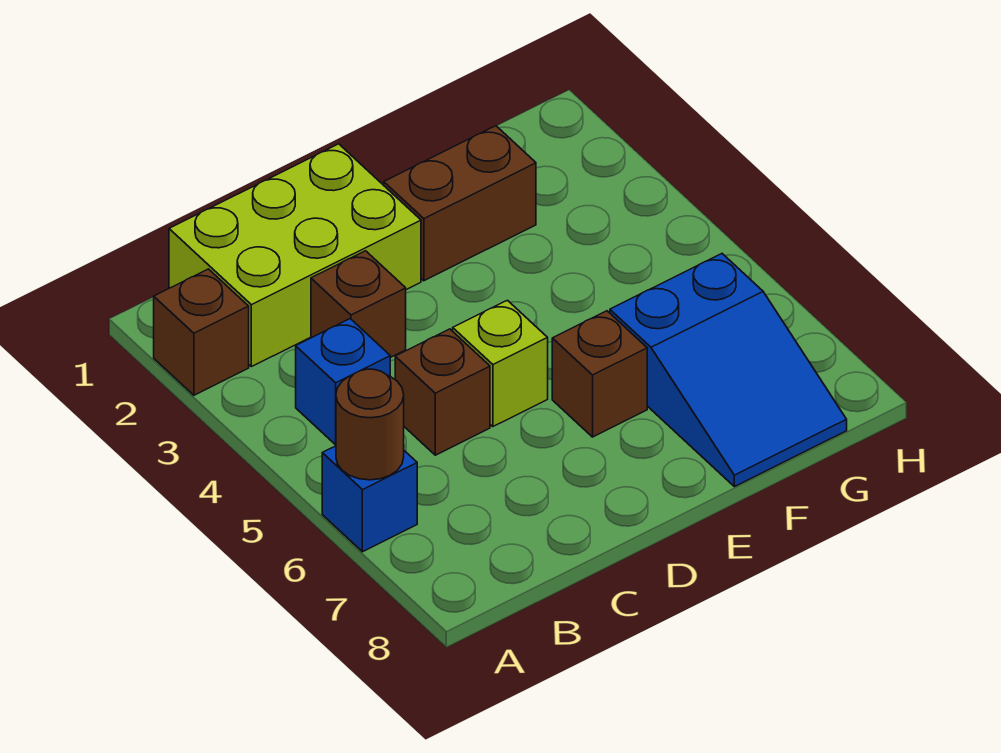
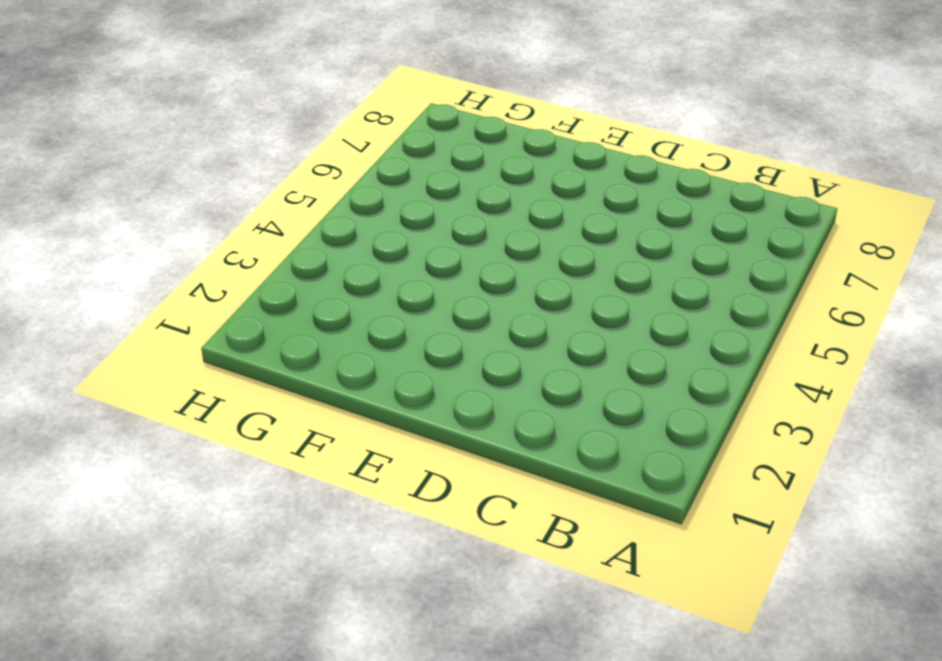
none -> brown 1x1 brick [154,269,249,395]
none -> blue 1x1 brick [322,446,417,552]

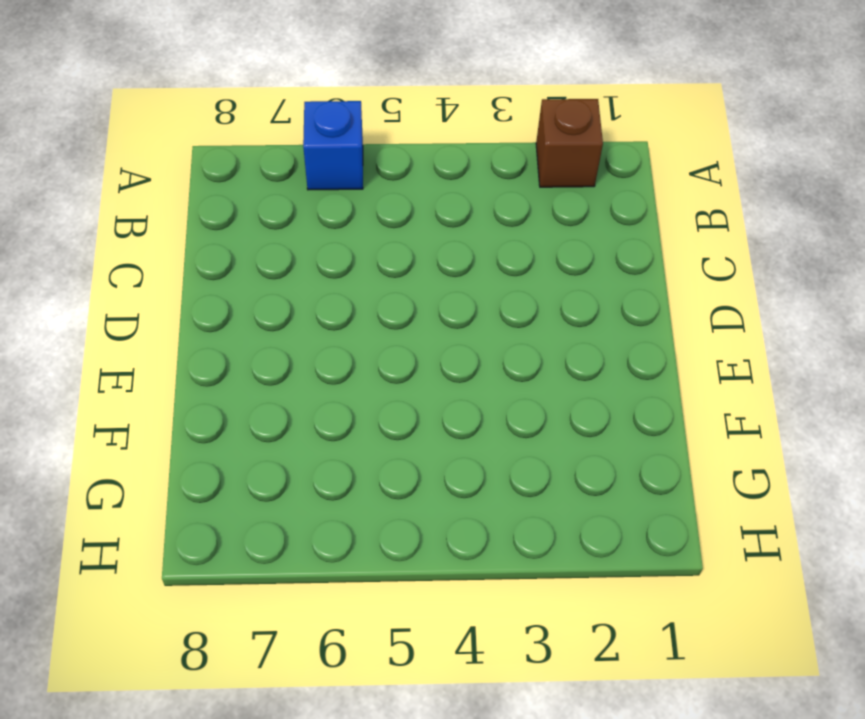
none -> lime 2x3 brick [169,144,421,367]
none -> blue 1x1 brick [296,319,390,445]

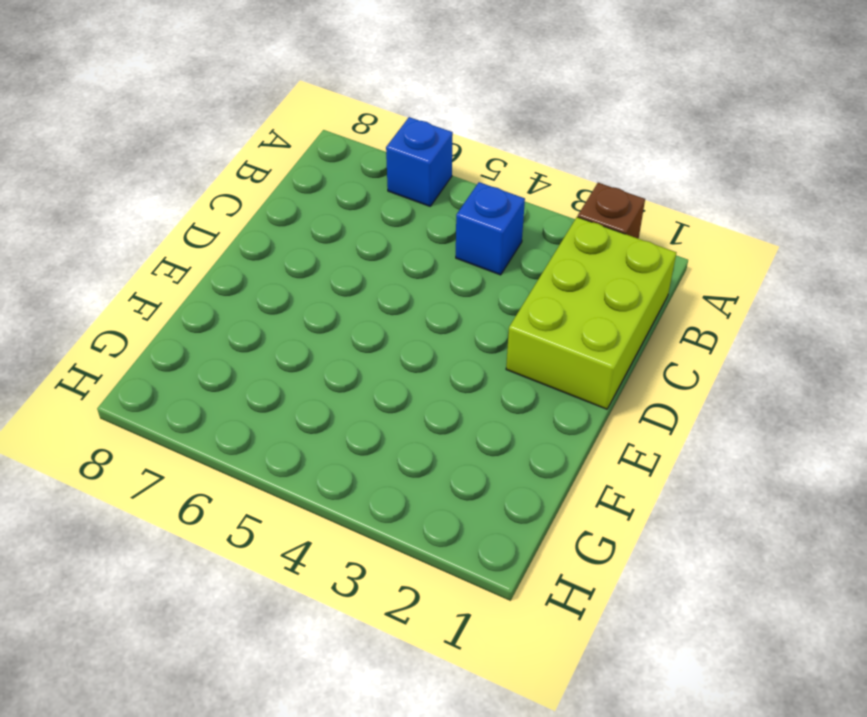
none -> brown 1x1 brick [311,251,406,358]
none -> brown 1x1 brick [395,329,490,455]

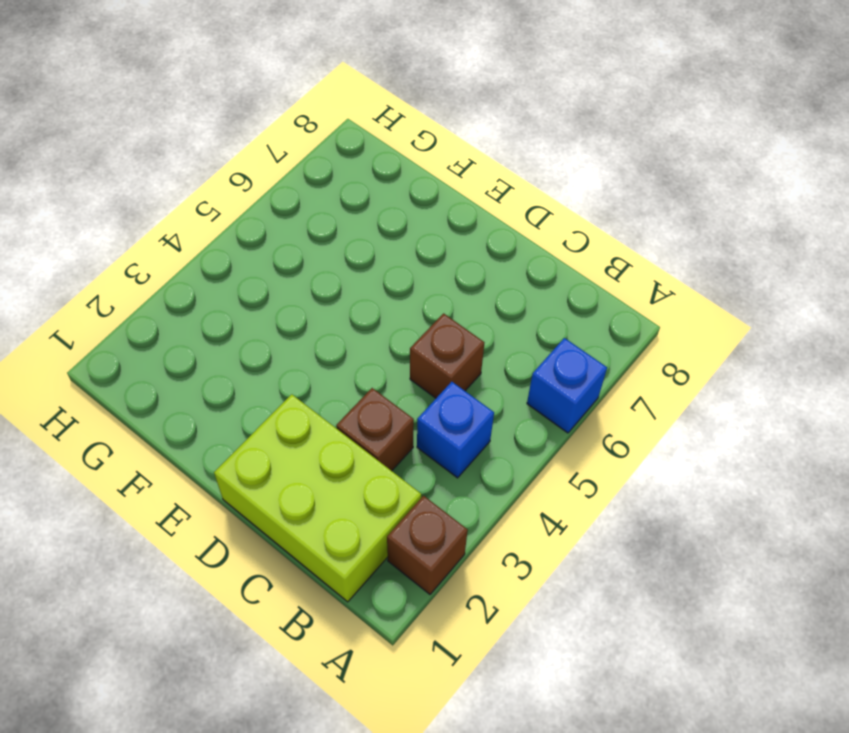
none -> lime 1x1 brick [453,300,548,427]
none -> brown 1x2 brick [384,126,536,281]

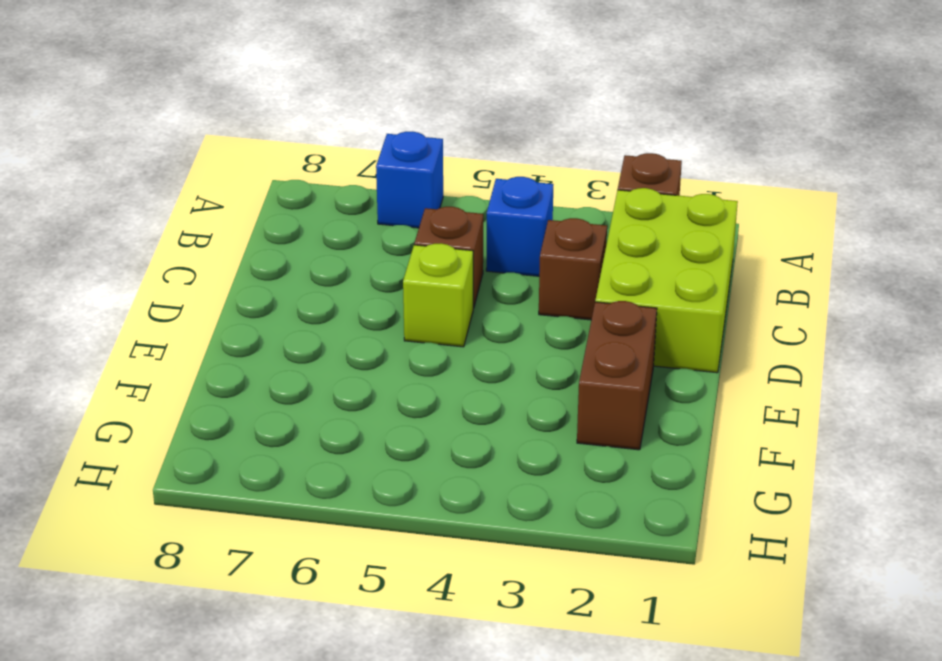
none -> brown 1x1 brick [552,311,647,437]
none -> blue 2x3 slope [610,254,847,487]

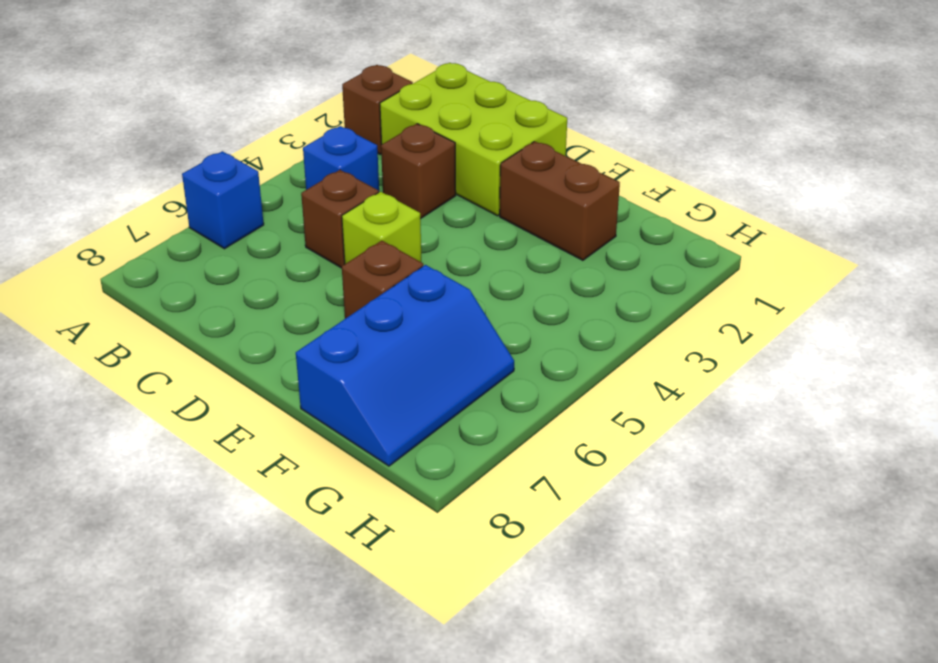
blue 2x3 slope [296,265,514,466] -> blue 2x3 slope turned to [610,254,847,487]
none -> brown 1x1 round brick [336,369,404,480]

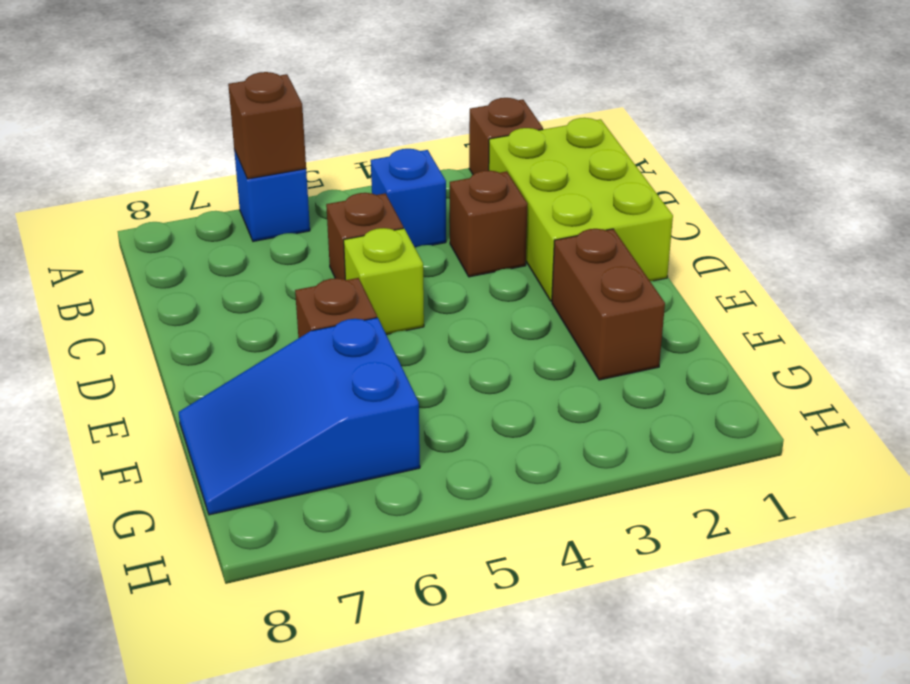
brown 1x1 brick [228,72,306,179] -> brown 1x1 round brick [336,369,404,480]

